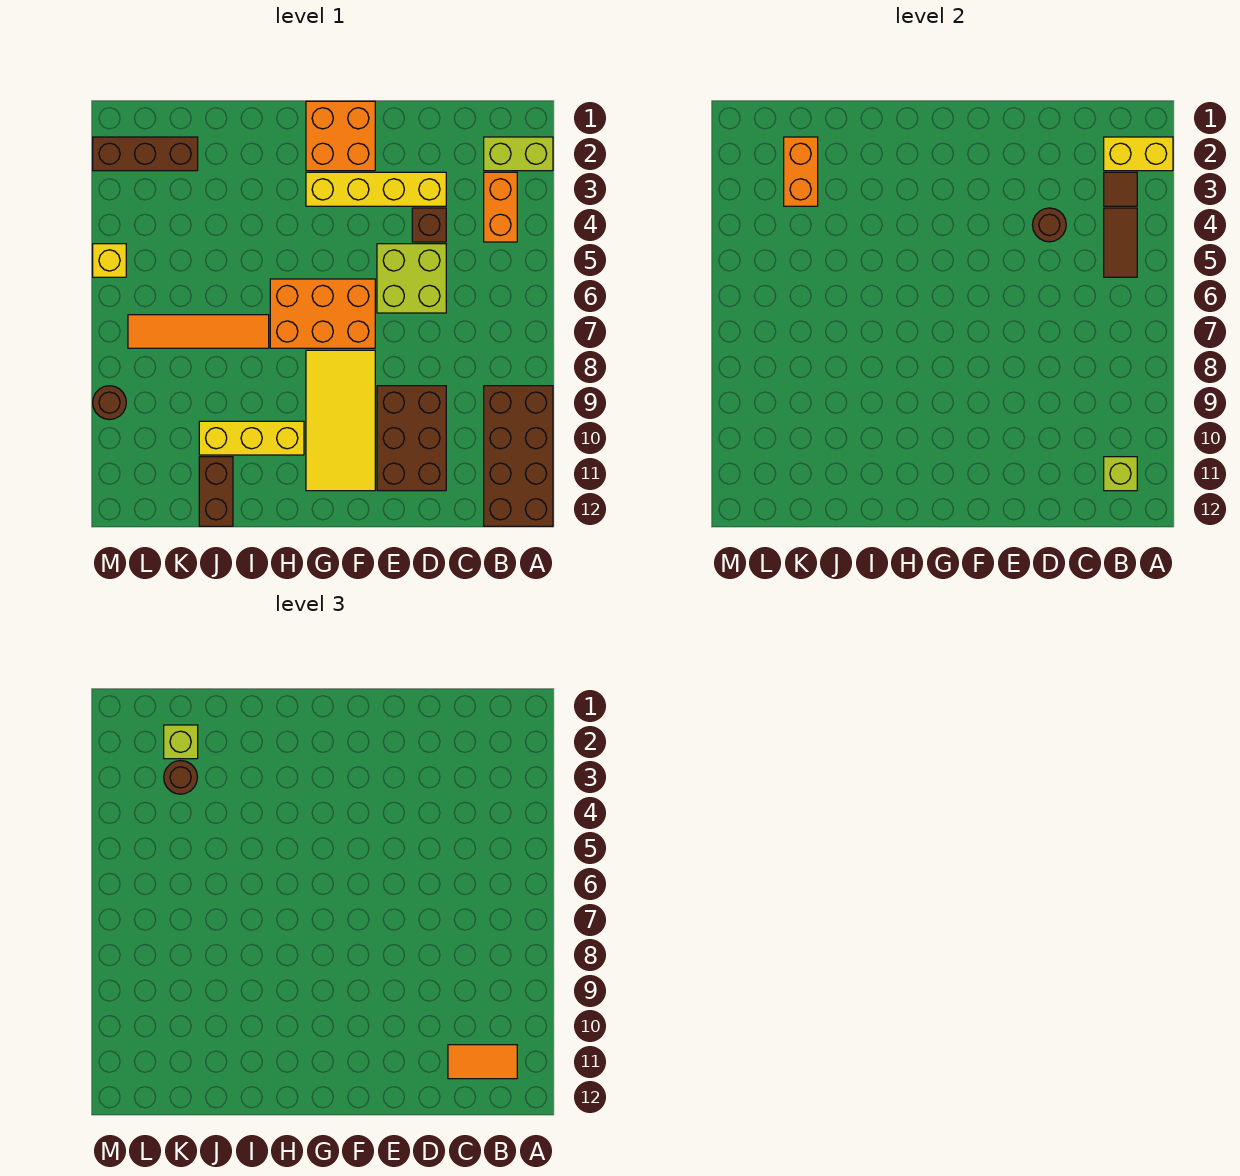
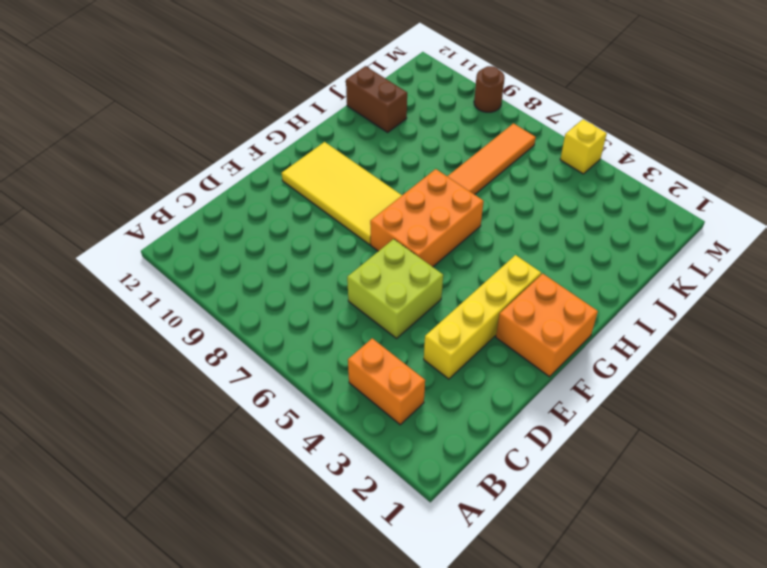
none -> lime 1x2 brick [484,137,553,171]
none -> brown 2x4 brick [484,386,553,526]
none -> brown 1x1 brick [412,208,446,242]

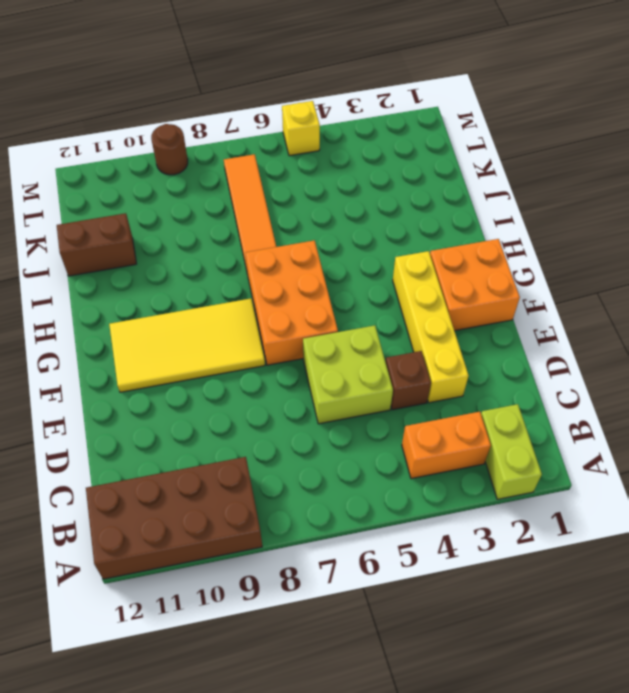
none -> brown 2x3 brick [377,386,446,491]
none -> yellow 1x3 brick [199,421,304,455]
none -> brown 1x3 brick [93,137,198,171]

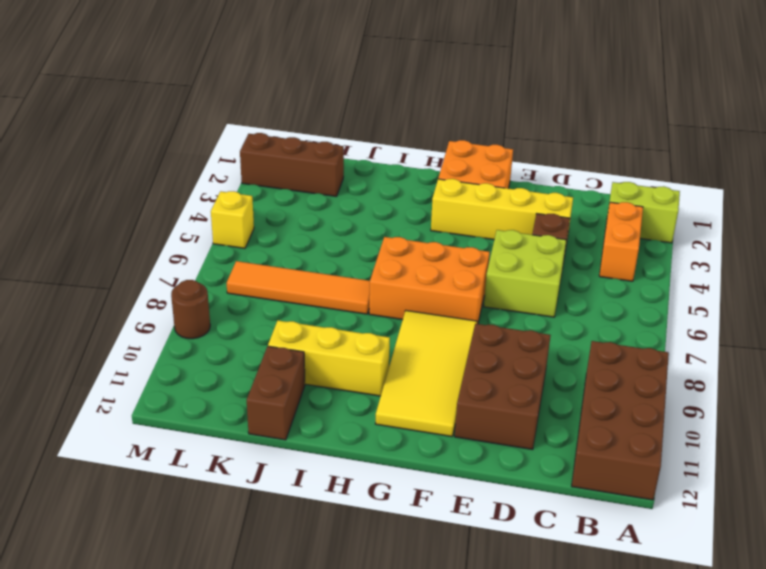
none -> yellow 1x2 brick [1104,137,1173,171]
none -> brown 1x1 tile [1104,172,1137,206]
none -> brown 1x2 tile [1104,208,1137,277]

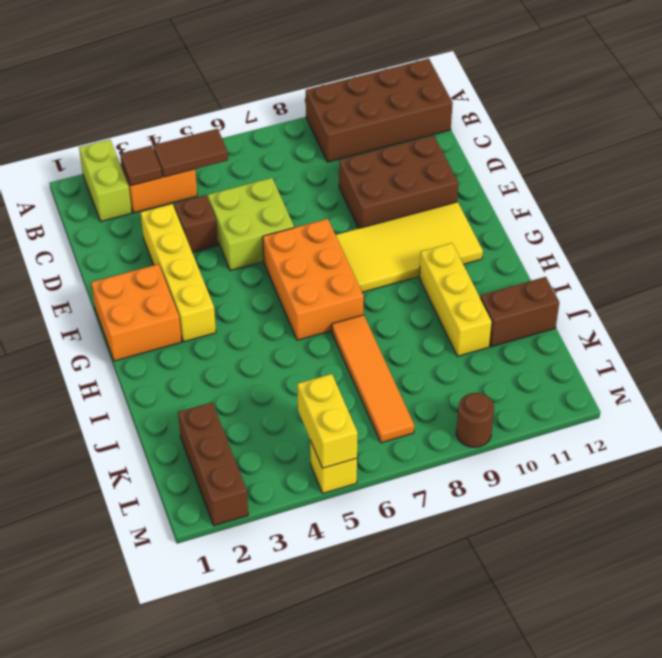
yellow 1x2 brick [297,374,358,468] -> yellow 1x2 brick moved to [1104,137,1173,171]
none -> lime 1x1 brick [1104,457,1137,491]
none -> brown 1x1 round brick [1033,208,1066,242]
none -> orange 1x2 brick [784,137,818,206]

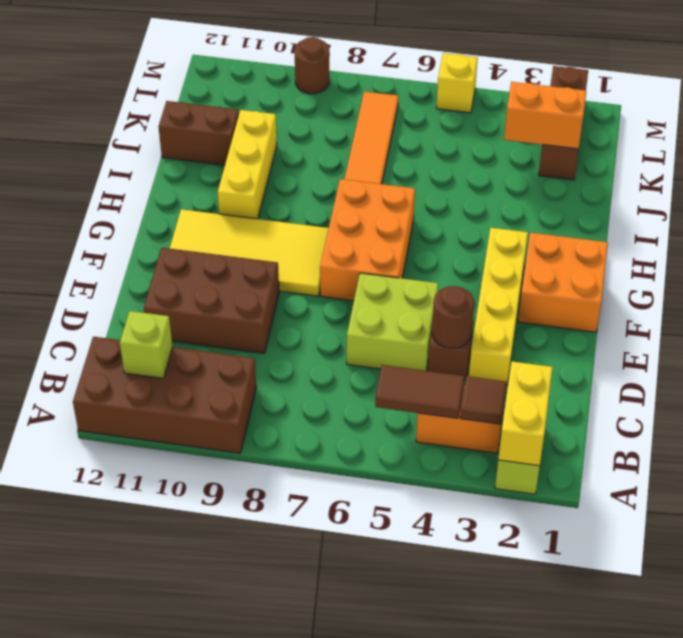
none -> orange 1x2 tile [448,1045,517,1079]
none -> lime 1x1 brick [164,725,198,759]
none -> brown 1x1 round brick [164,761,197,794]

